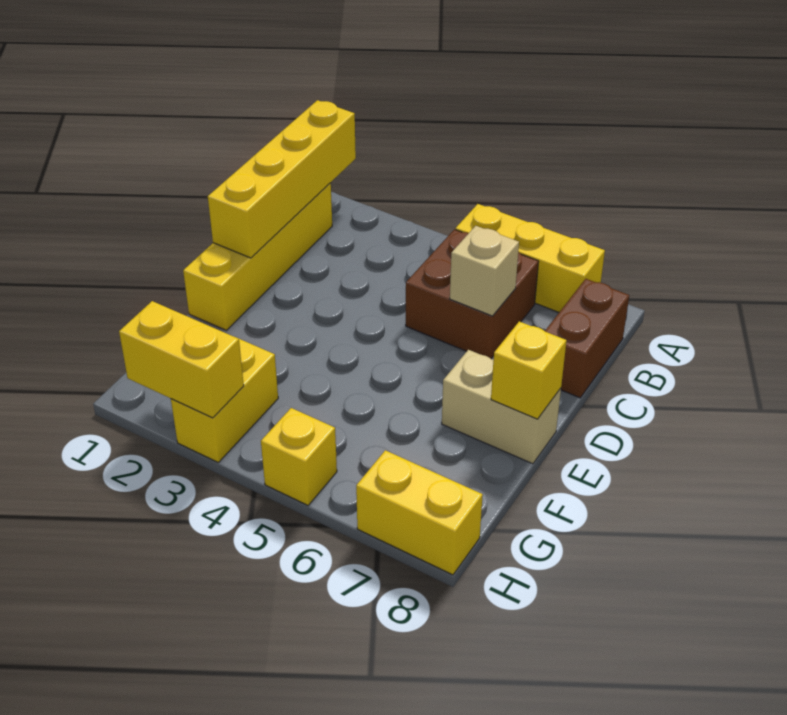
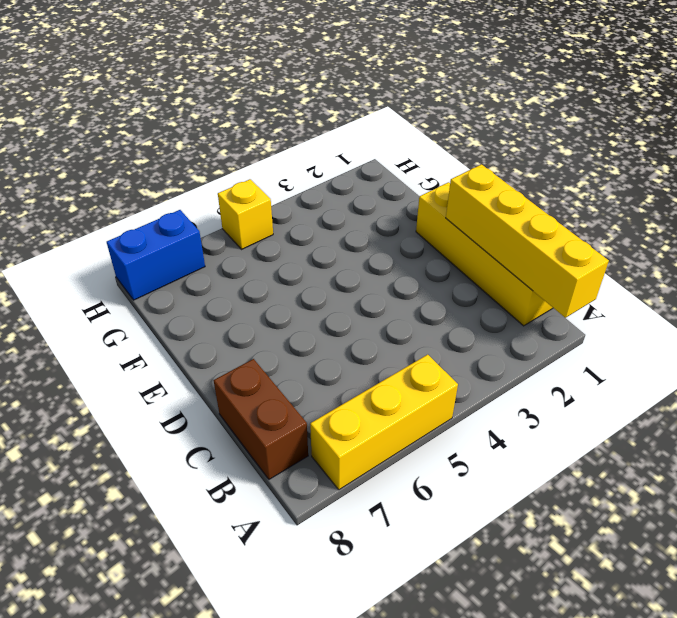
blue 1x2 brick [107,210,205,300] -> yellow 1x2 brick [356,450,483,575]
none -> brown 2x2 brick [406,229,539,358]
none -> tan 1x2 brick [442,350,561,464]
none -> yellow 1x2 brick [171,339,278,462]

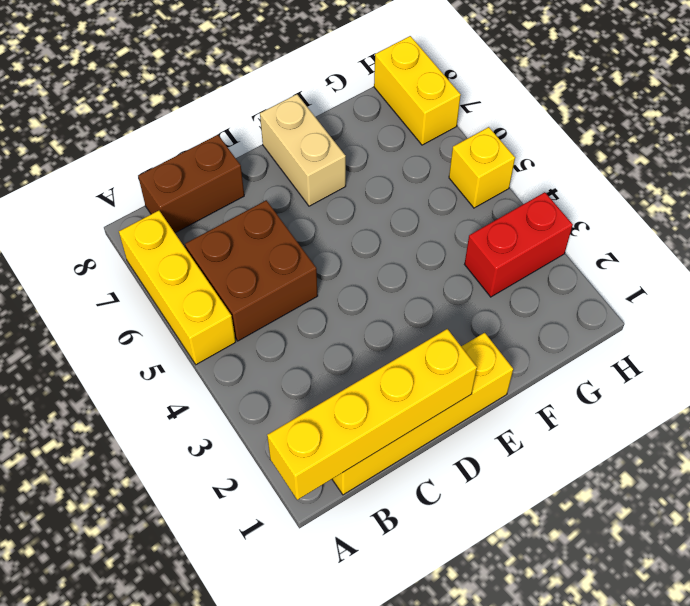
red 1x2 brick [465,192,573,297] -> yellow 1x2 brick [171,339,278,462]
none -> tan 1x1 brick [450,226,519,316]
none -> yellow 1x1 brick [491,321,567,419]
none -> yellow 1x2 brick [119,301,244,418]

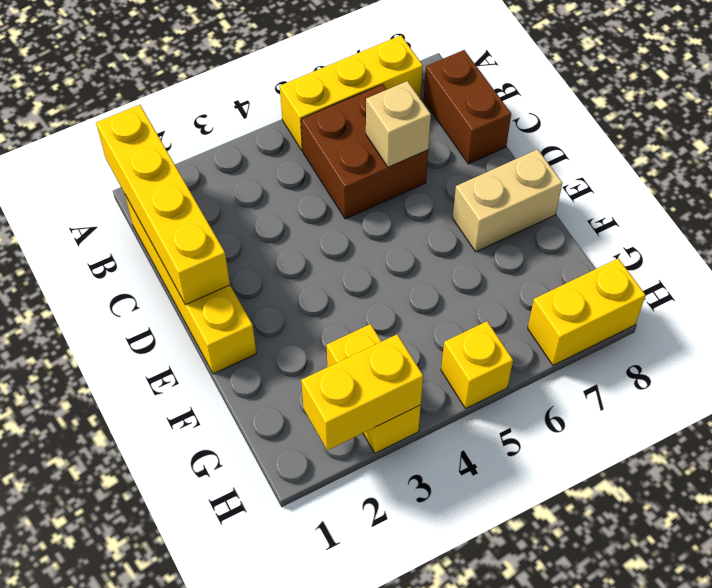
none -> yellow 1x1 brick [491,321,567,419]

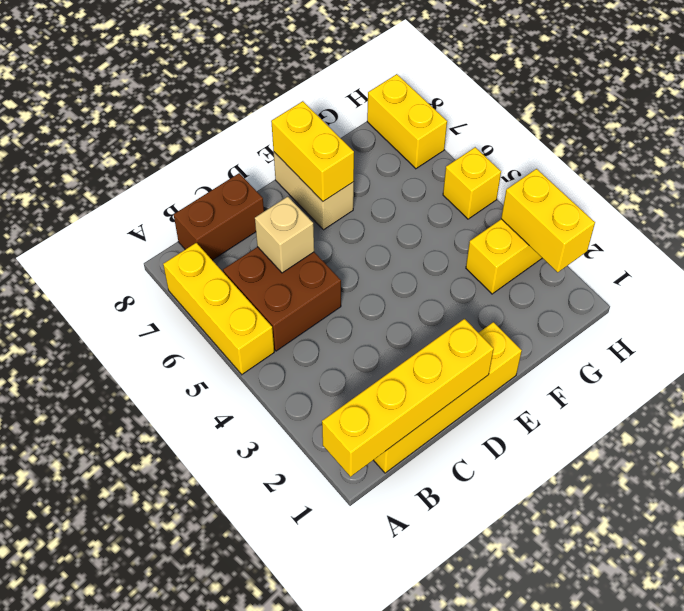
yellow 1x2 brick [271,101,354,201] -> yellow 1x1 brick [491,321,567,419]

